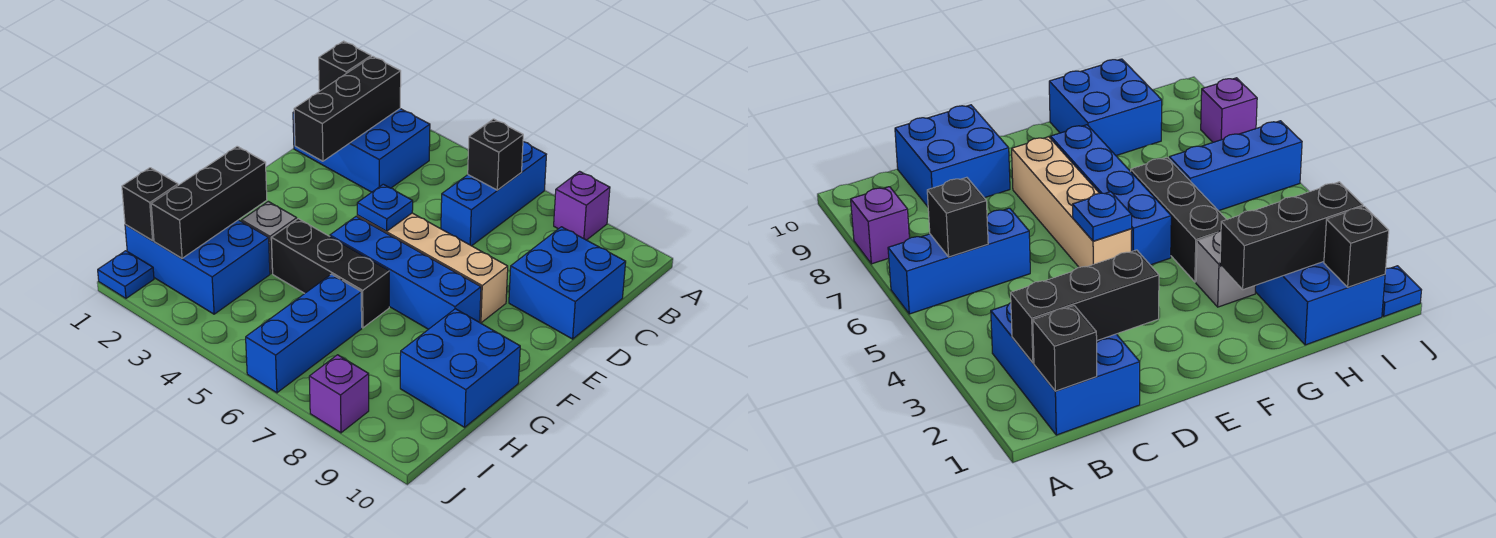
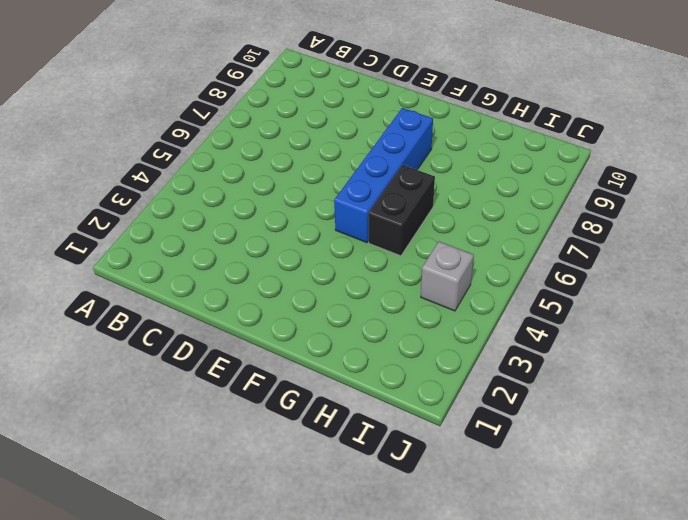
black 1x2 brick [368,165,435,256] -> black 1x3 brick [271,219,389,328]
grey 1x1 brick [421,242,474,311] -> grey 1x1 brick moved to [242,201,297,273]
none -> blue 1x3 brick [441,142,547,246]
none -> purple 1x1 brick [554,171,610,240]
none -> blue 2x3 brick [293,109,430,192]

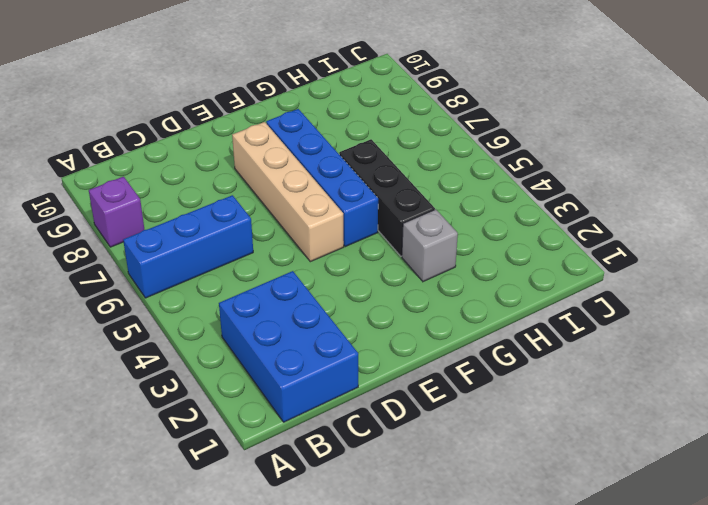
none -> blue 2x2 brick [509,227,626,339]
none -> blue 2x2 brick [400,309,520,427]
none -> blue 2x3 brick [125,220,270,314]

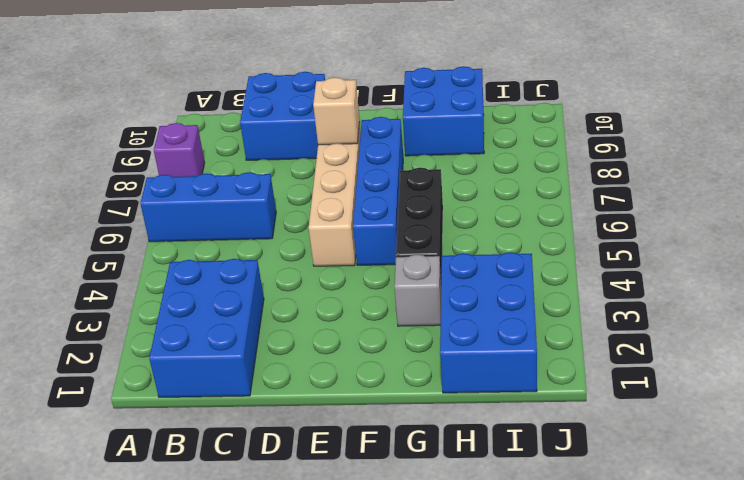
tan 1x1 brick [313,77,360,145] -> none
none -> blue 1x3 brick [246,274,362,393]
none -> blue 1x1 plate [98,251,154,298]
none -> purple 1x1 brick [309,355,369,433]

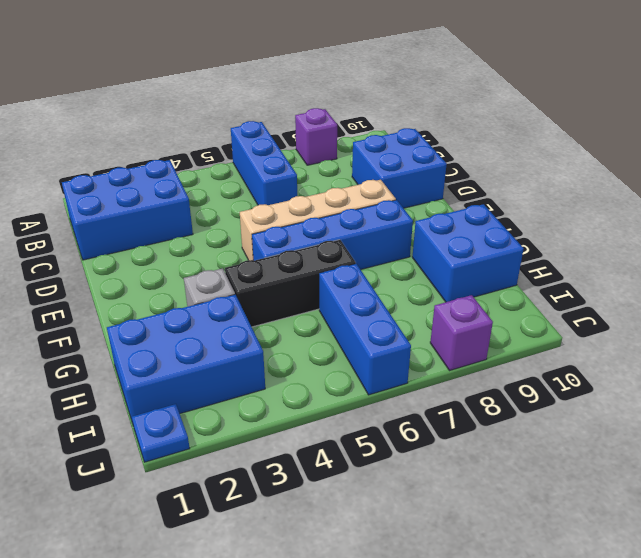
none -> black 1x1 brick [319,41,371,91]
none -> black 1x3 brick [294,56,401,161]
none -> black 1x1 brick [468,119,523,190]

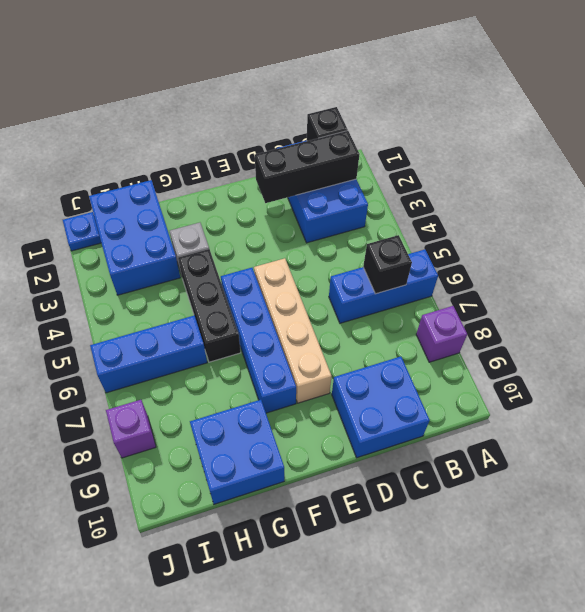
none -> blue 1x1 plate [357,184,413,231]
none -> black 1x3 brick [151,146,267,258]
none -> black 1x1 brick [122,168,178,240]

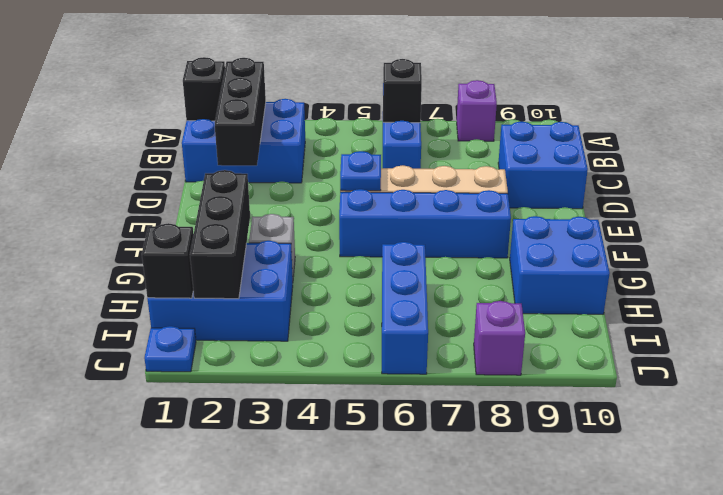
none -> black 1x3 brick [271,219,389,328]

